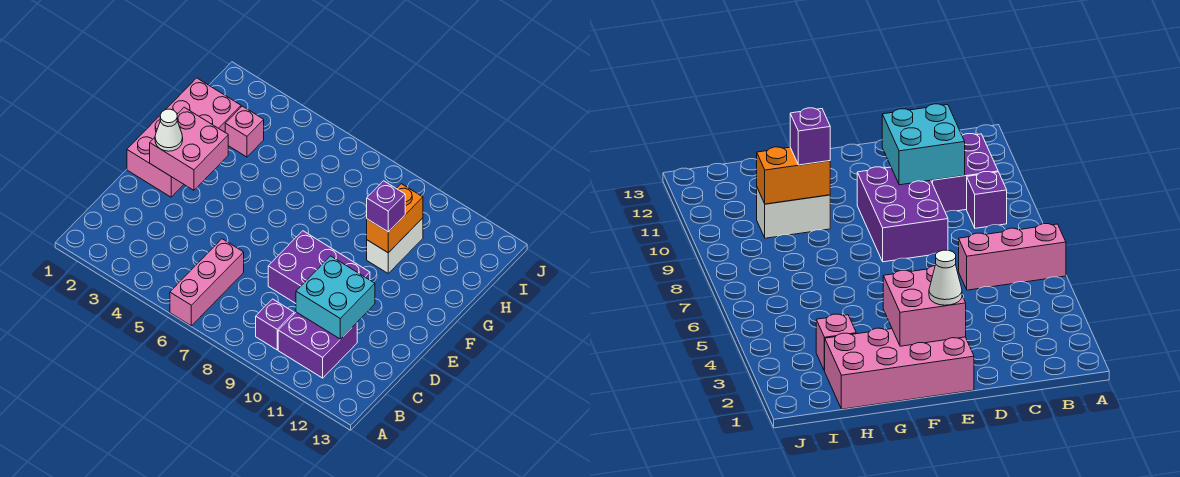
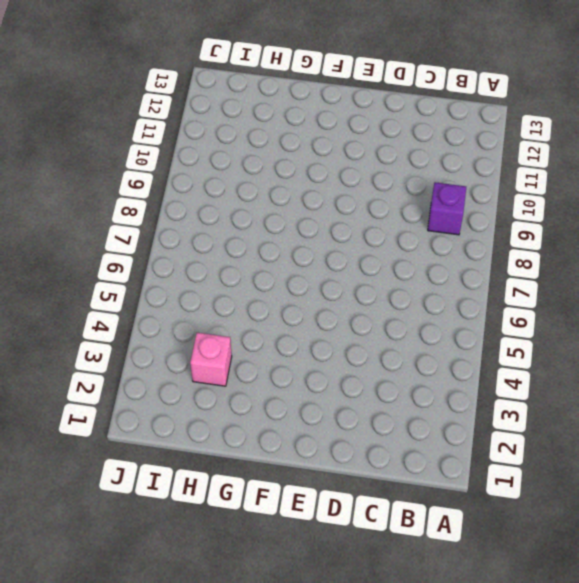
none -> pink 1x3 brick [170,239,244,326]
none -> purple 2x2 brick [278,312,357,378]
none -> purple 2x3 brick [268,231,370,303]

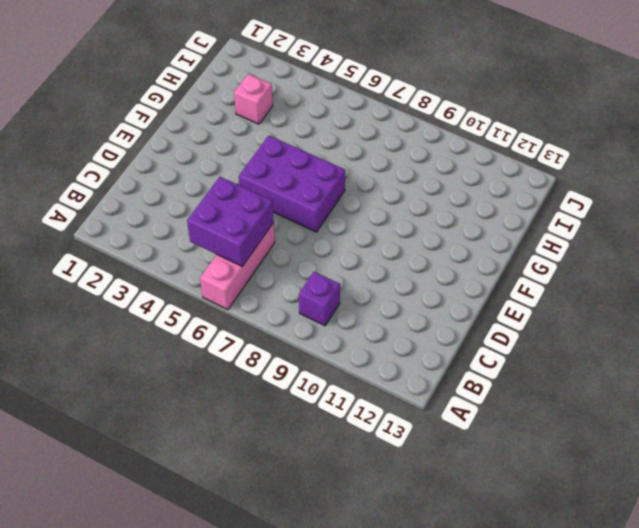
purple 2x2 brick [187,177,274,266] -> purple 2x2 brick moved to [278,312,357,378]
purple 2x3 brick [239,136,345,232] -> purple 2x3 brick moved to [268,231,370,303]
none -> pink 2x4 brick [127,78,241,197]
none -> white 1x2 brick [367,218,423,273]
none -> cyan 2x2 brick [296,256,375,339]

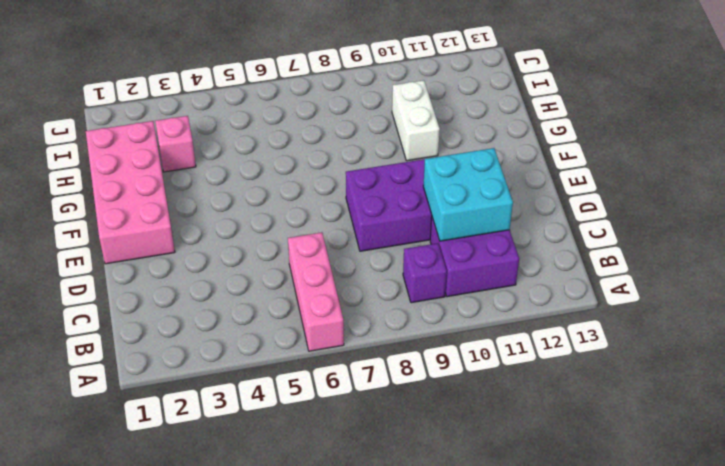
none -> pink 2x2 brick [150,107,228,190]
none -> orange 1x2 brick [367,184,423,253]
none -> white 1x1 cone [155,109,183,151]

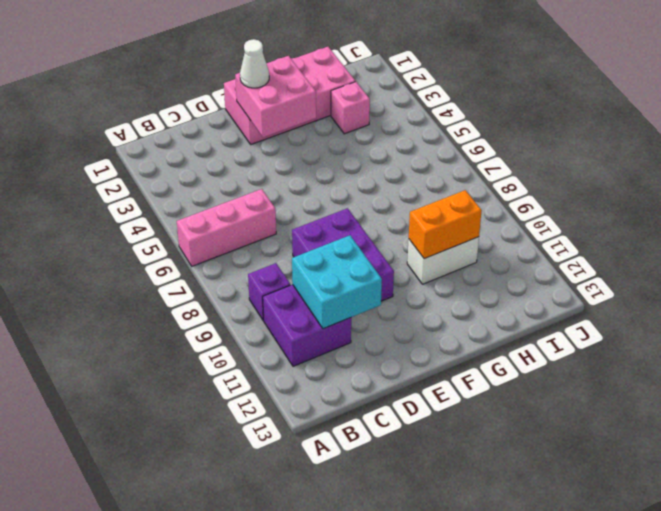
none -> purple 1x1 brick [367,181,405,232]

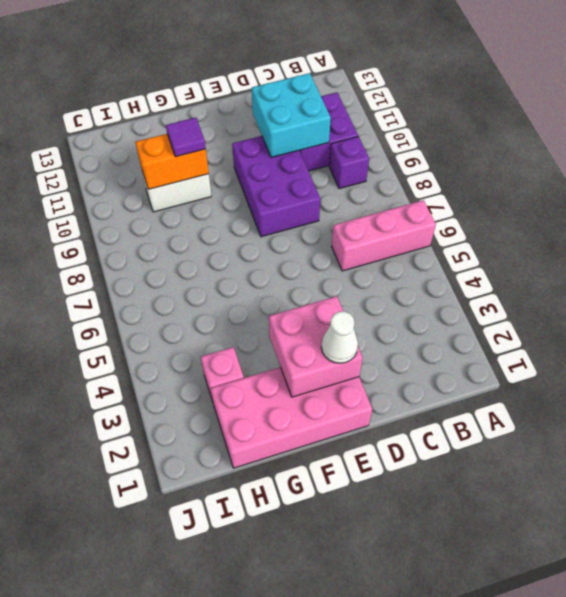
purple 1x1 tile [166,118,206,157] -> purple 1x1 brick [367,181,405,232]

